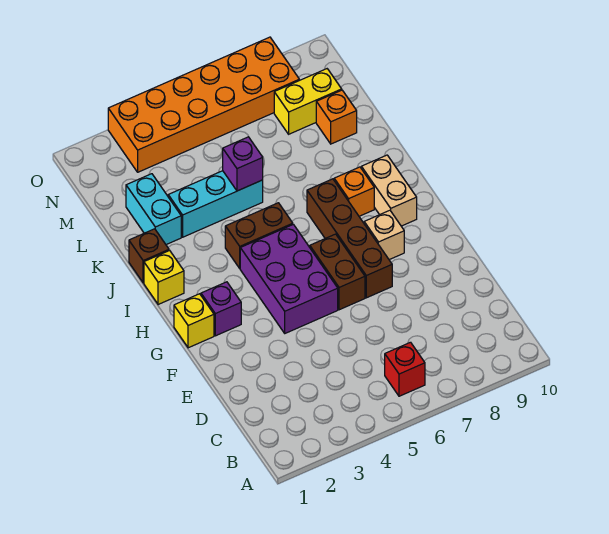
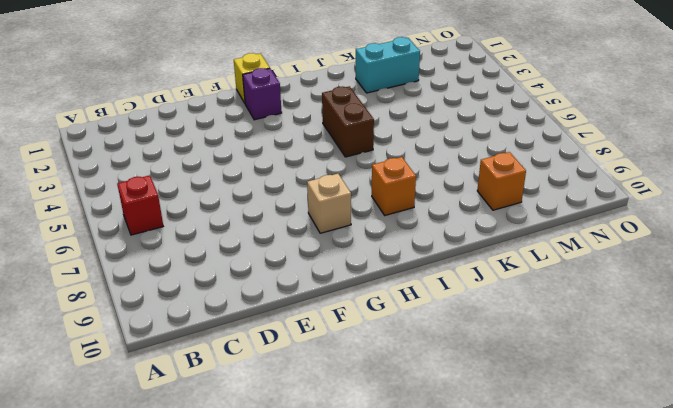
none -> purple 2x3 brick [240,224,338,333]
none -> brown 1x2 brick [310,234,365,310]
none -> brown 1x4 brick [307,179,392,298]

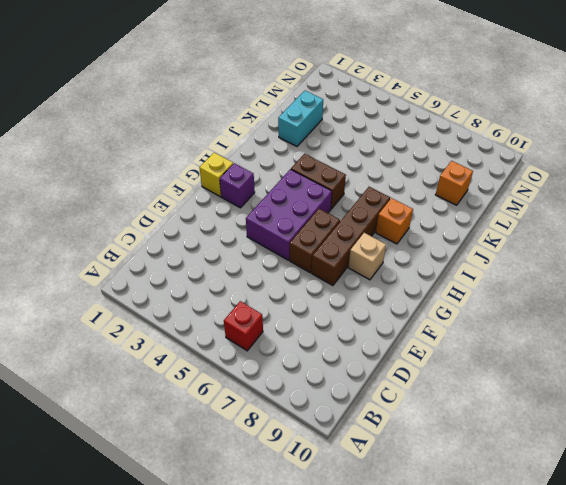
none -> tan 1x2 brick [361,155,417,226]
none -> yellow 1x1 brick [144,250,184,305]
none -> brown 1x1 brick [129,229,169,283]

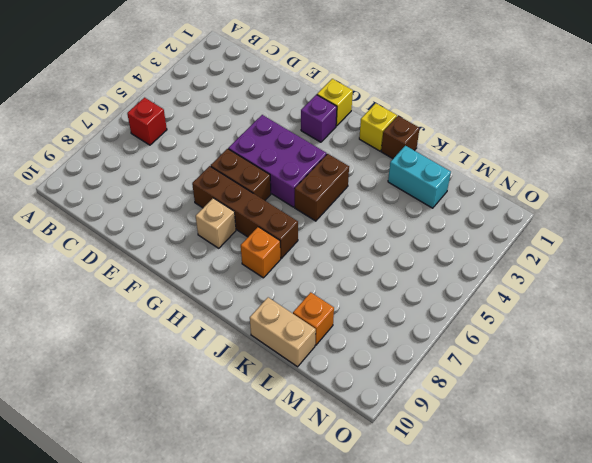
tan 1x2 brick [250,297,316,367] -> tan 1x2 brick moved to [361,155,417,226]
none -> cyan 1x3 brick [168,171,263,237]
none -> yellow 1x2 brick [274,69,342,134]
none -> orange 2x6 brick [108,37,299,172]

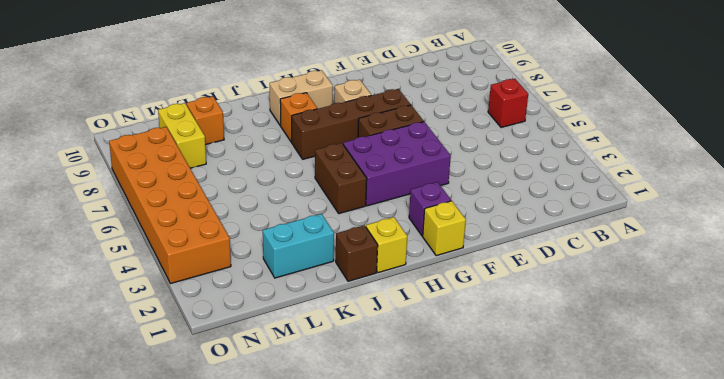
none -> cyan 1x3 brick [168,171,263,237]
none -> purple 1x1 brick [223,137,263,191]

